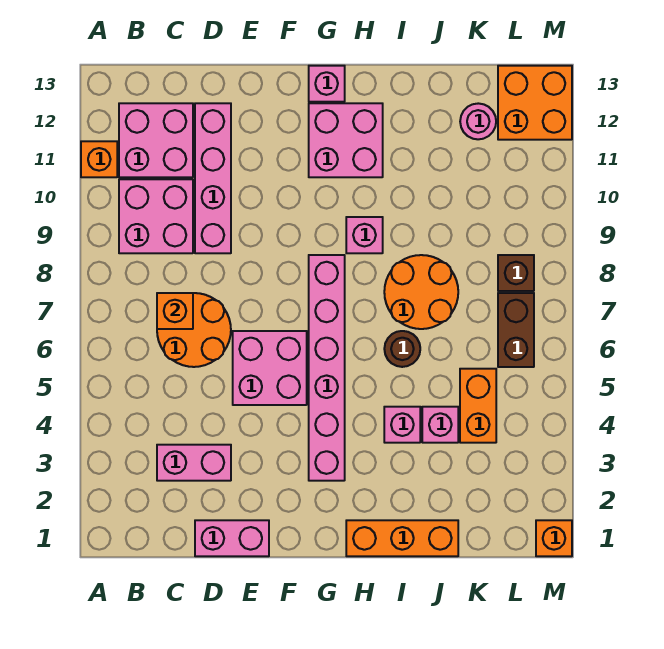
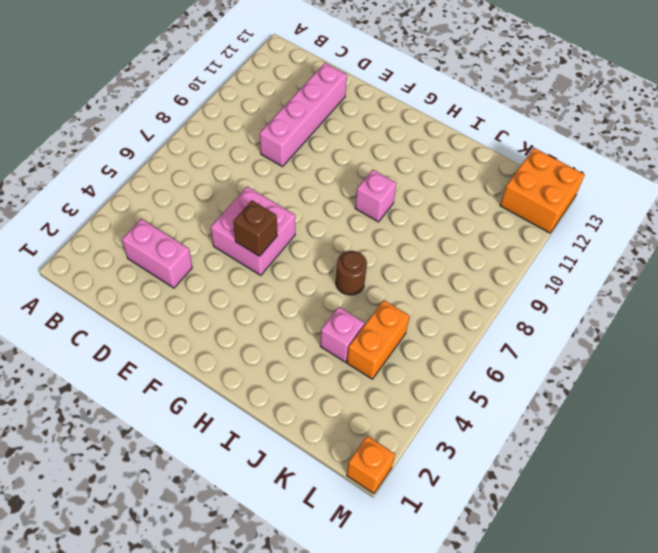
brown 1x1 brick [233,201,277,256] -> brown 1x1 brick moved to [498,255,534,291]
none -> orange 1x1 brick [81,141,117,177]
none -> pink 2x2 brick [119,179,193,253]
none -> pink 2x2 brick [119,103,193,177]

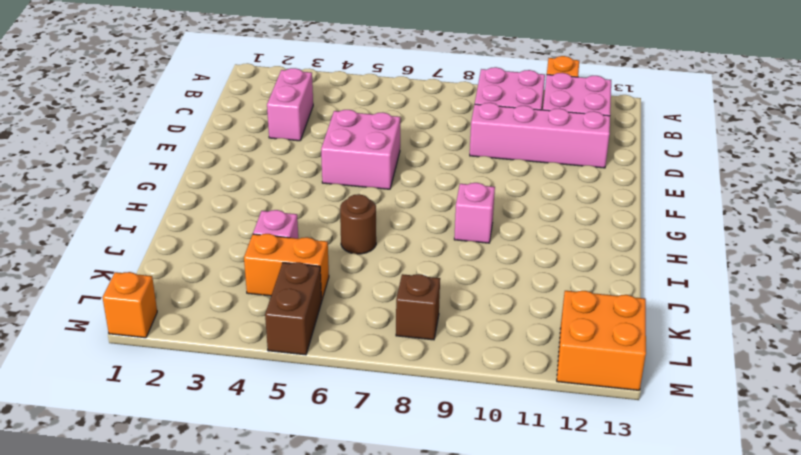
brown 1x2 brick [265,262,322,355] -> brown 1x2 brick turned to [498,293,534,367]
none -> orange 2x2 round brick [157,293,231,367]
none -> pink 1x2 brick [195,520,269,556]
none -> pink 1x6 brick [309,255,345,481]

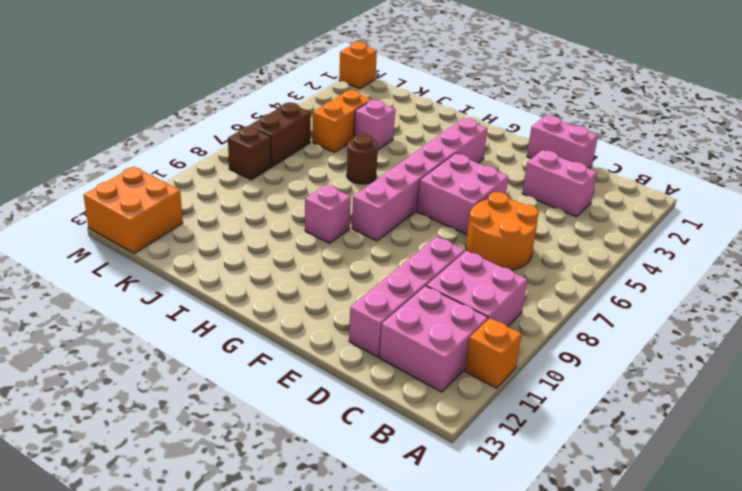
none -> pink 2x2 brick [309,103,383,177]
none -> pink 1x1 brick [309,66,345,102]
none -> orange 1x3 brick [346,520,458,556]

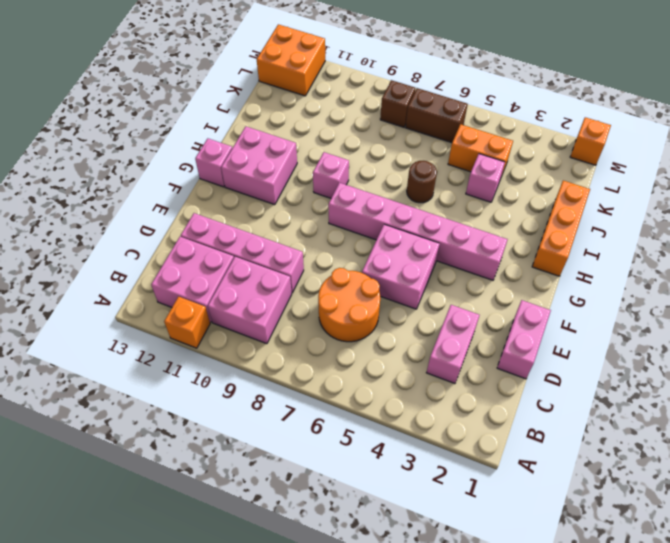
none -> pink 1x1 brick [384,407,420,443]
none -> orange 2x2 round brick [384,255,458,329]
none -> pink 1x1 round brick [460,103,496,139]

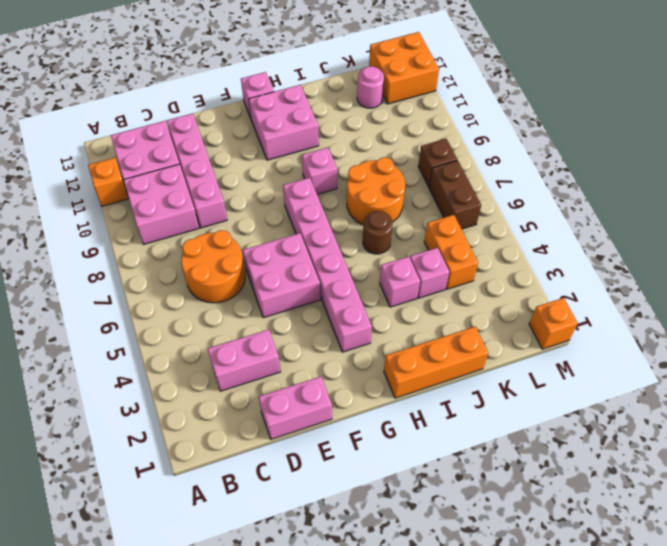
none -> orange 1x1 brick [157,293,193,329]

